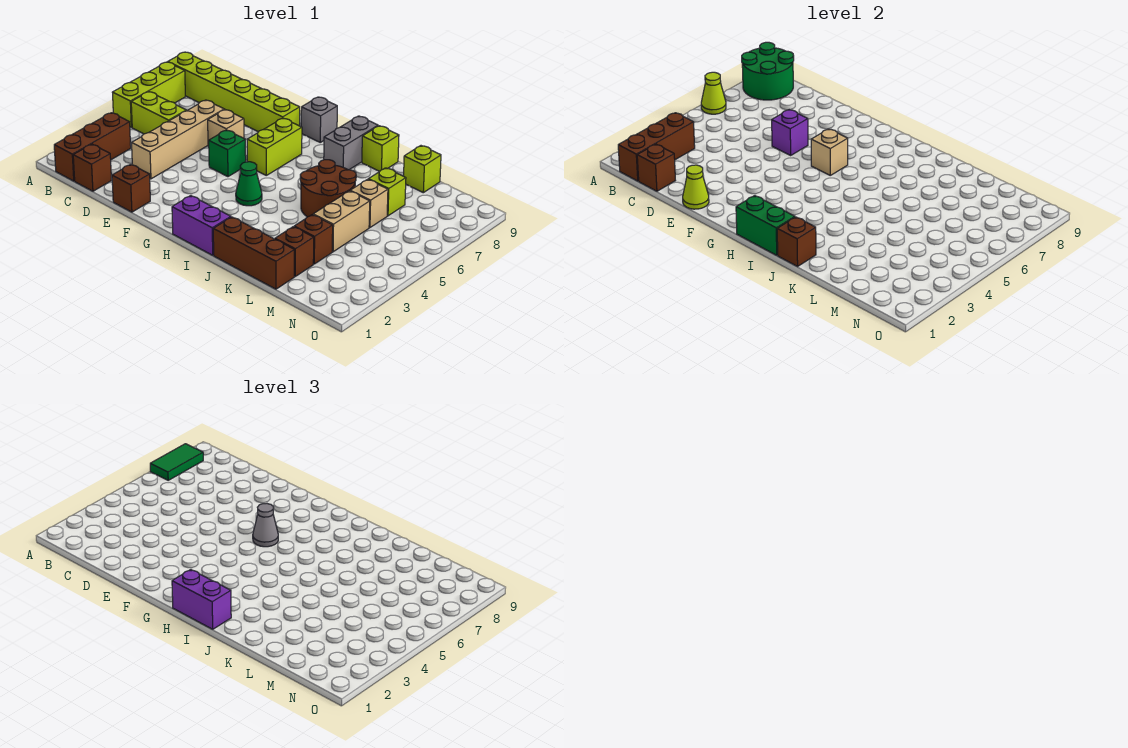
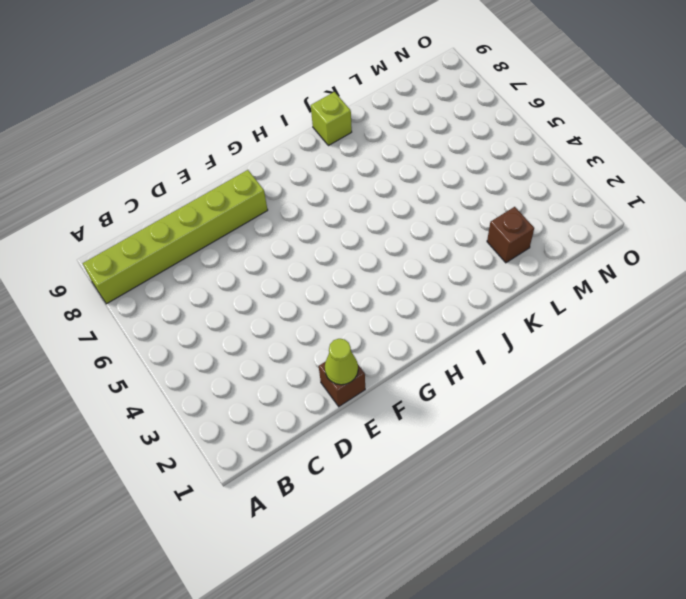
none -> lime 1x3 brick [112,62,185,127]
none -> brown 1x3 brick [54,113,131,181]
none -> lime 1x2 brick [131,92,186,134]
none -> brown 1x1 brick [73,144,111,191]

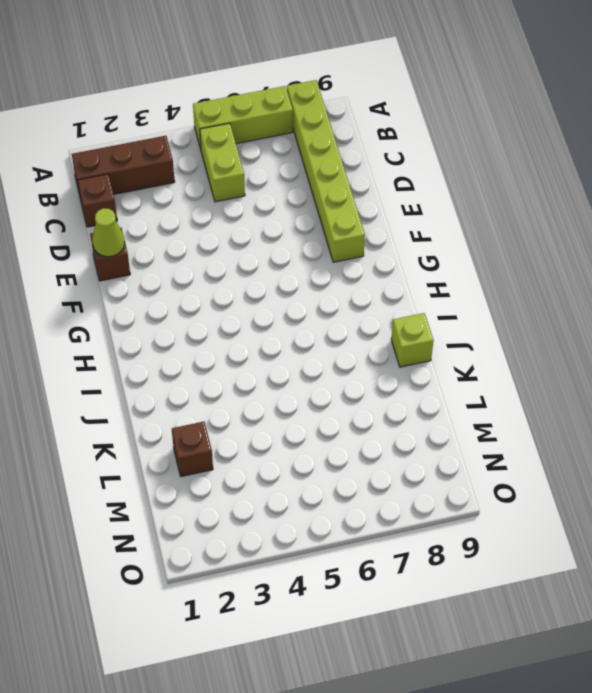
none -> tan 1x4 brick [132,100,224,179]
none -> tan 1x1 brick [208,110,244,147]
none -> green 1x1 brick [209,130,246,177]
none -> lime 1x2 brick [247,118,302,175]

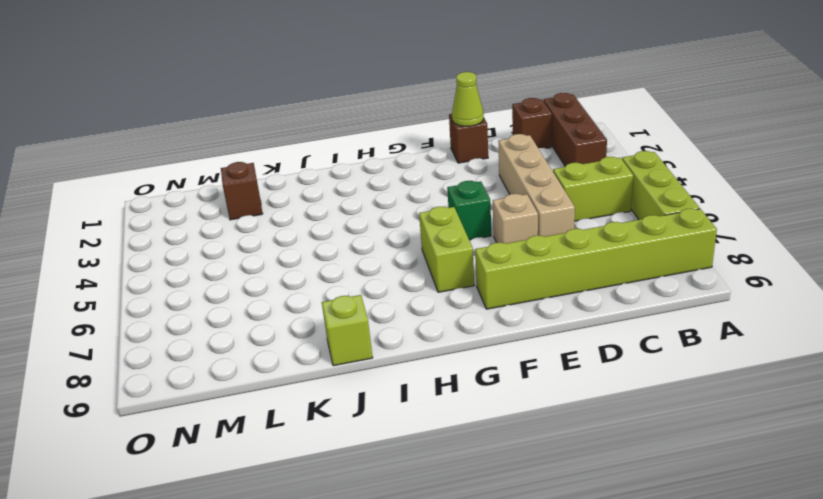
none -> grey 1x1 brick [301,97,337,142]
none -> purple 1x2 brick [172,196,231,255]
none -> green 1x1 cone [236,162,262,206]
none -> grey 1x2 brick [324,116,378,170]

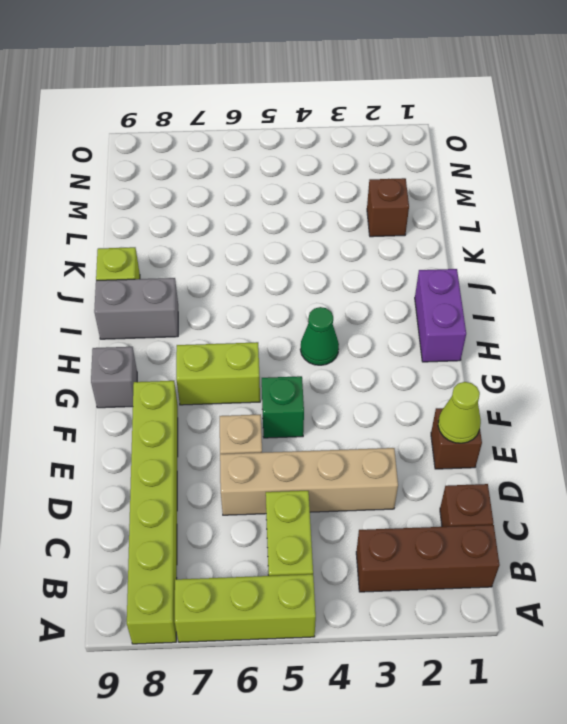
none -> brown 1x3 brick [213,217,294,289]
none -> brown 2x2 round brick [300,160,356,217]
none -> brown 1x1 brick [294,215,333,264]
none -> tan 1x2 brick [313,191,370,252]

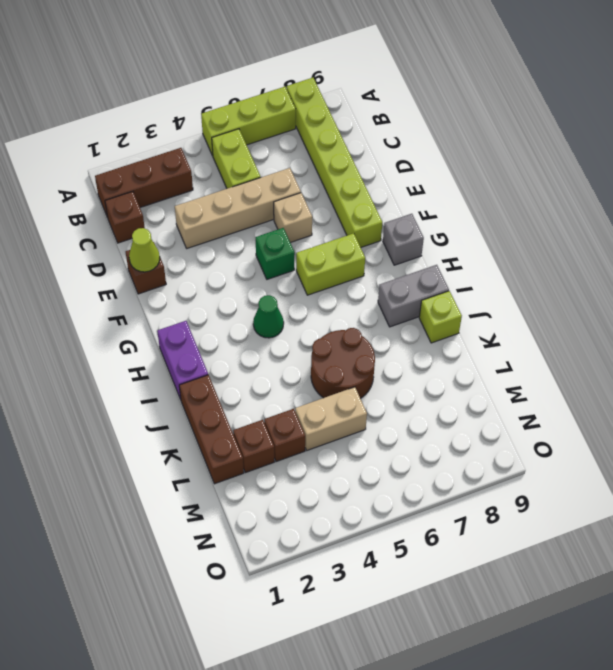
none -> tan 1x1 brick [350,179,388,228]
none -> lime 1x1 brick [368,168,406,216]
none -> lime 1x1 brick [404,146,441,193]
none -> lime 1x1 cone [701,72,726,114]

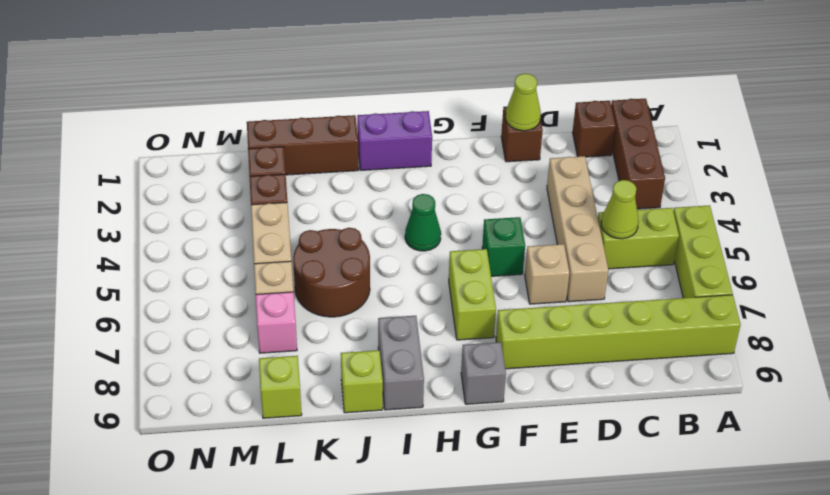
lime 1x1 cone [601,180,639,239] -> lime 1x1 cone moved to [701,72,726,114]
pink 1x1 brick [256,292,297,353] -> lime 1x1 brick [368,168,406,216]
none -> green 2x2 round brick [742,42,794,100]
none -> brown 1x3 brick [618,113,695,181]
none -> brown 1x1 brick [637,144,675,191]
none -> purple 1x1 brick [772,110,808,155]

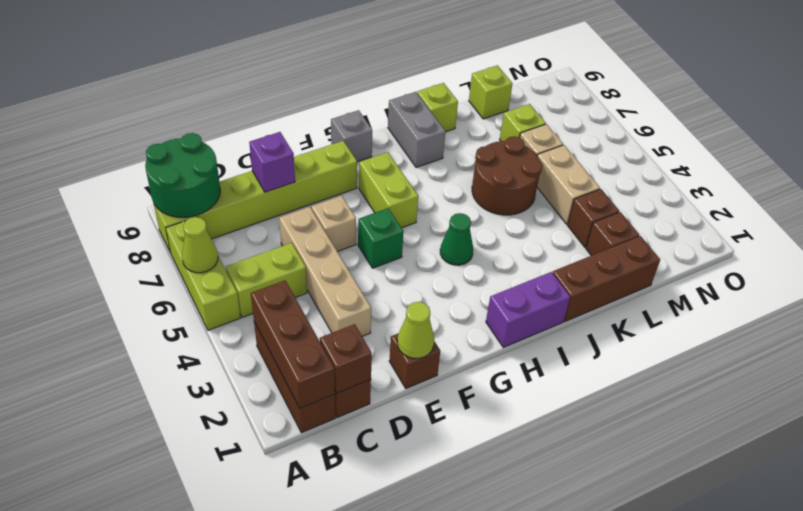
purple 1x1 brick [249,132,295,192] -> purple 1x1 brick moved to [772,110,808,155]
none -> tan 1x1 brick [811,129,848,175]
none -> green 1x2 brick [736,196,795,255]
none -> brown 1x1 brick [777,217,816,266]
none -> green 1x2 tile [150,444,203,480]

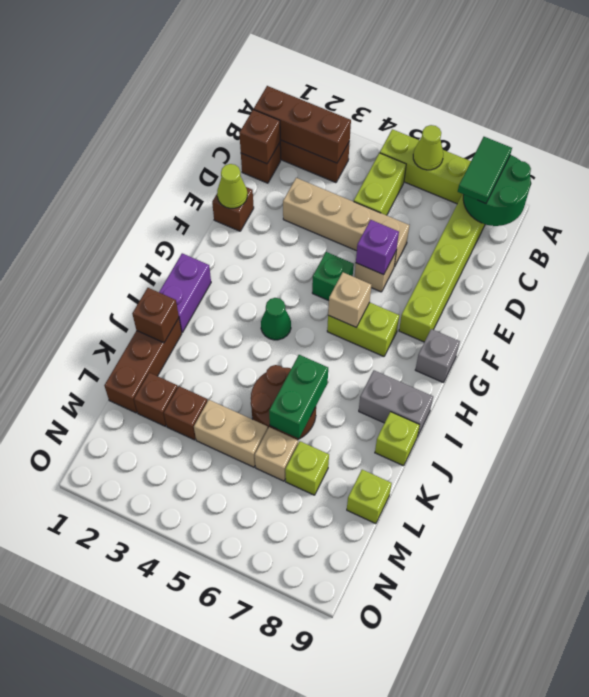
green 1x2 tile [458,137,512,203] -> green 1x2 tile turned to [150,444,203,480]
green 1x2 brick [269,355,328,439] -> green 1x2 brick moved to [736,196,795,255]
none -> grey 1x1 cone [253,504,278,547]
none -> purple 1x2 brick [172,570,231,629]

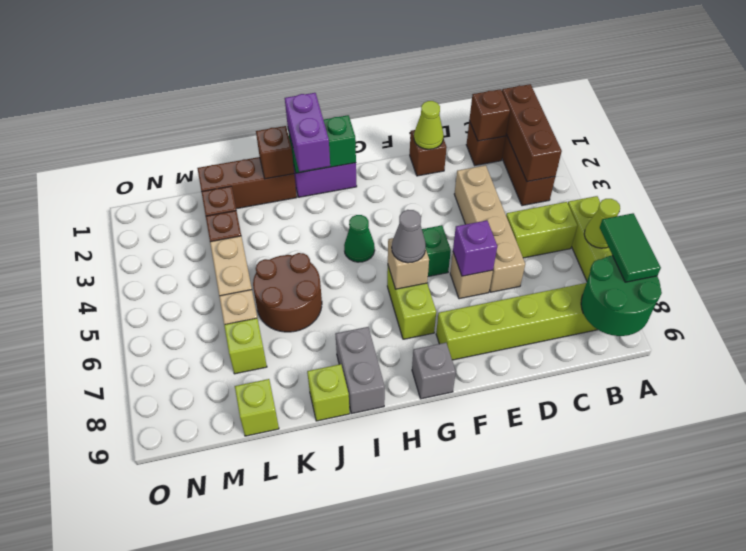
purple 1x2 brick [285,93,330,172] -> purple 1x2 brick turned to [172,570,231,629]

